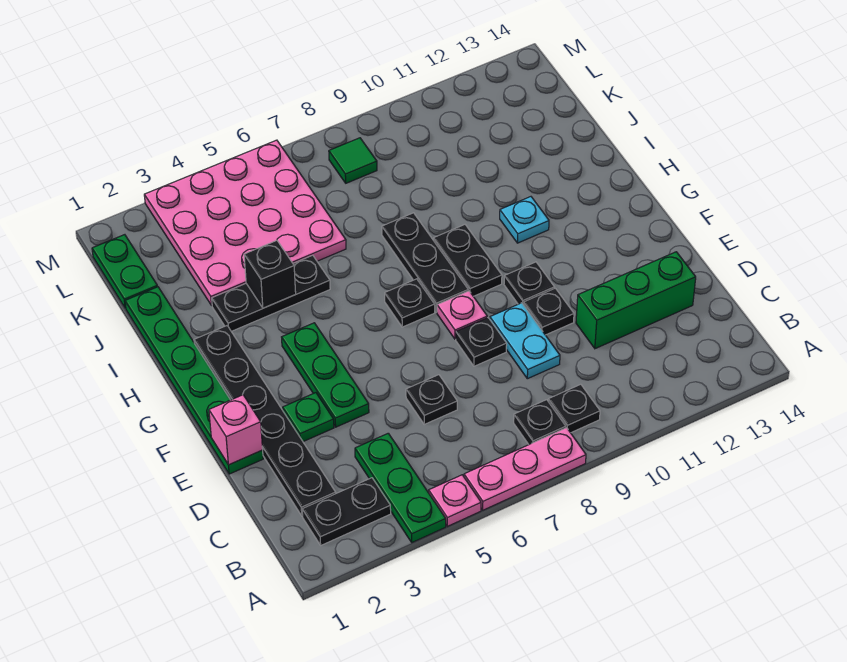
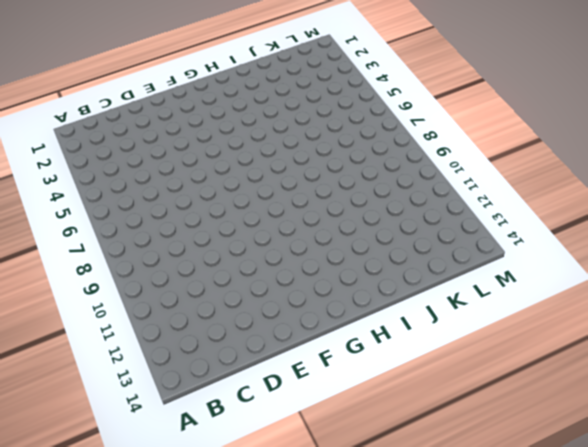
none -> green 1x3 plate [355,433,446,542]
none -> pink 1x1 plate [429,475,481,526]
none -> pink 1x3 plate [464,428,586,510]

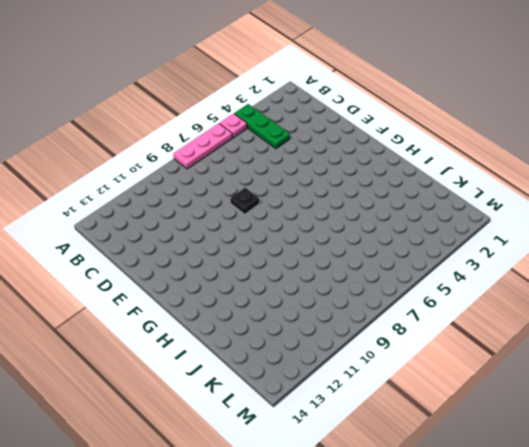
none -> black 1x2 plate [302,478,391,545]
none -> black 1x1 plate [514,400,566,444]
none -> black 1x1 plate [548,384,600,433]

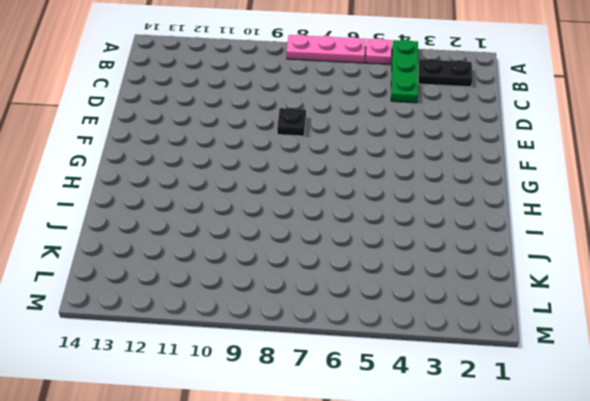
none -> black 1x1 plate [514,400,566,444]
none -> black 1x1 plate [548,384,600,433]
none -> black 1x6 plate [194,326,336,516]

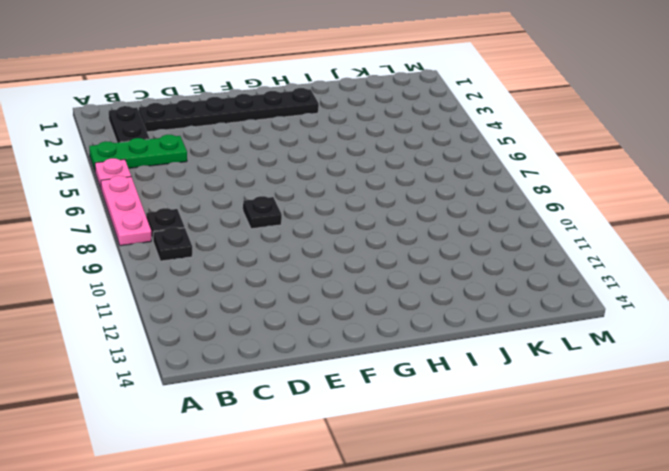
none -> black 1x1 plate [406,375,457,424]
none -> cyan 1x2 plate [490,303,560,379]
none -> green 1x3 brick [576,252,696,349]

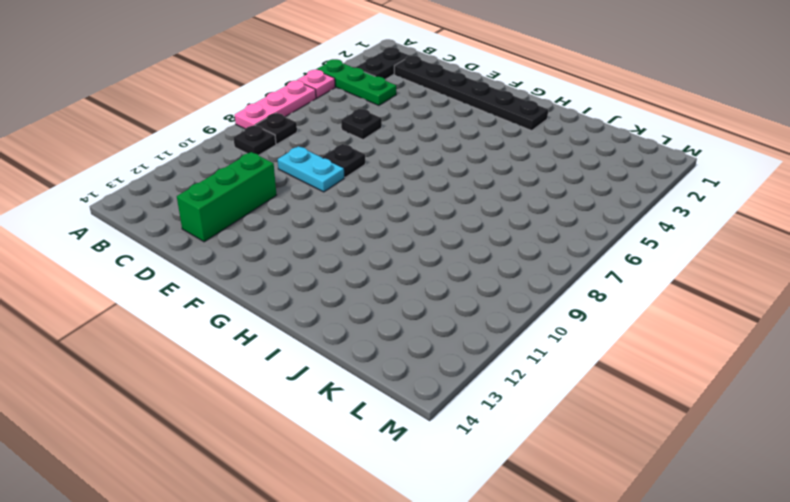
none -> green 1x6 plate [125,287,263,474]
none -> green 1x1 plate [283,393,334,442]
none -> green 1x3 plate [282,323,369,427]

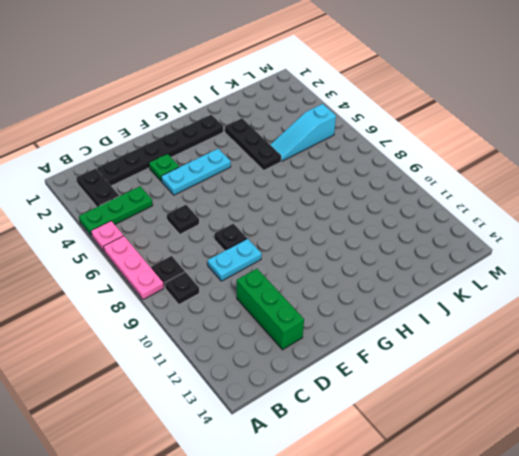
cyan 1x3 plate [161,149,231,195] -> green 1x3 plate [282,323,369,427]
cyan 1x3 slope [270,104,336,161] -> pink 4x4 plate [144,140,346,305]
none -> green 1x6 plate [125,287,263,474]
none -> black 1x1 plate [523,288,574,335]
none -> pink 1x1 plate [437,291,487,339]

